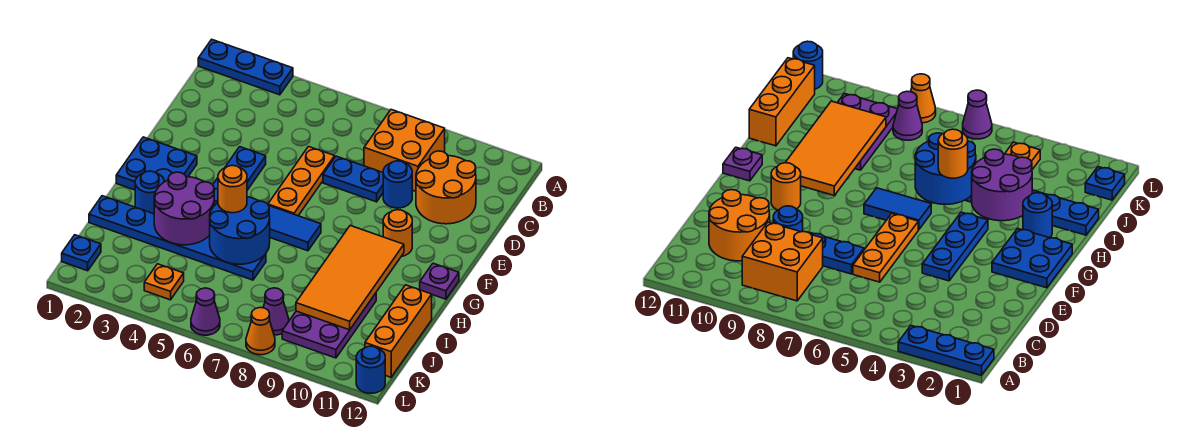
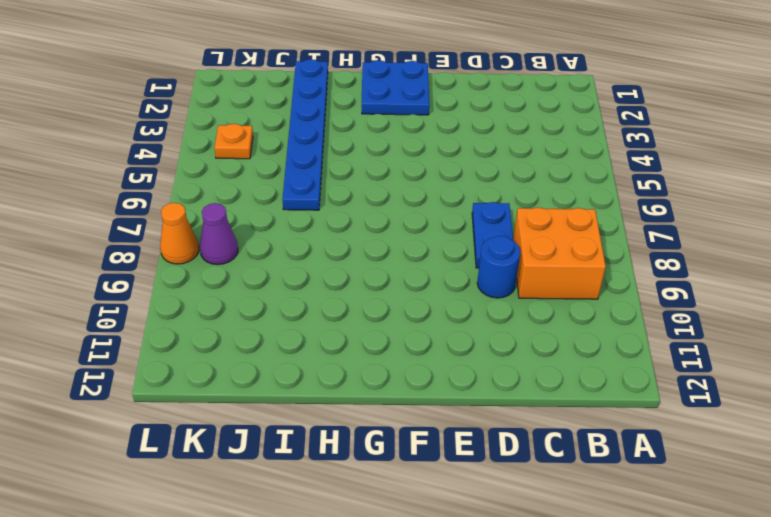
none -> blue 1x3 plate [198,39,293,95]
none -> orange 2x2 round brick [416,151,476,224]
none -> orange 1x3 plate [268,147,335,216]

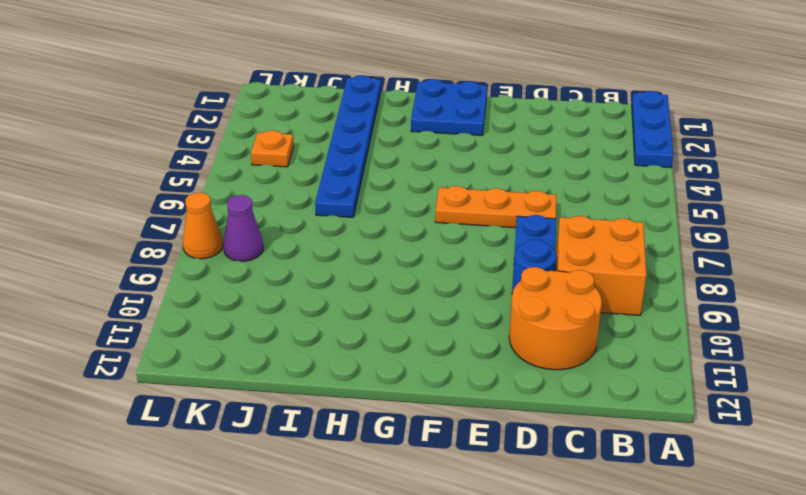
none -> blue 1x3 plate [213,147,266,205]
none -> orange 1x1 round brick [383,210,412,256]
none -> blue 1x2 tile [269,206,321,251]

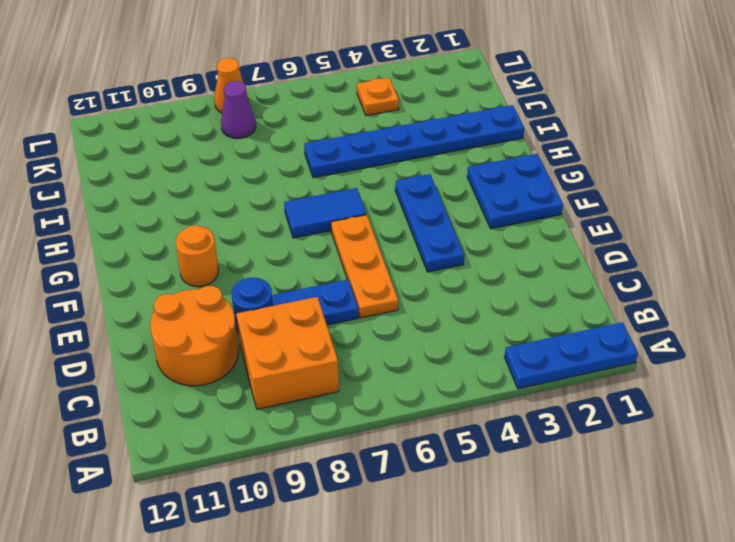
none -> purple 1x1 plate [420,263,459,299]
none -> blue 1x1 round brick [135,171,164,214]
none -> purple 2x3 plate [282,293,376,358]

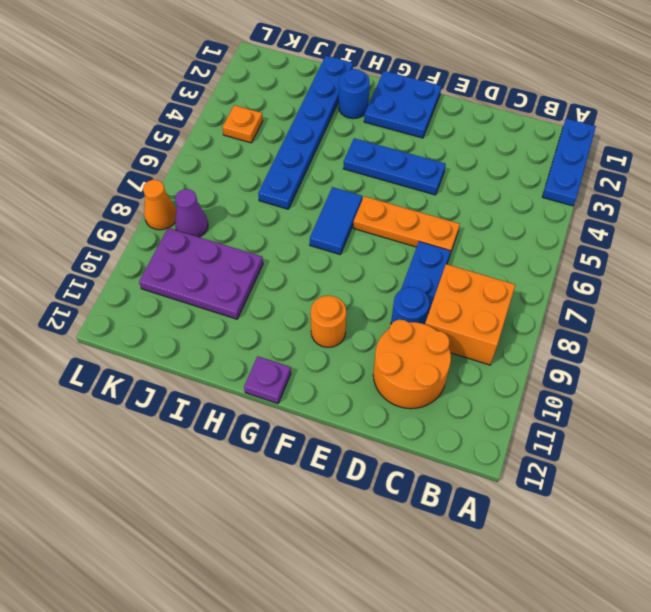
none -> orange 1x3 brick [365,285,432,377]
none -> blue 1x1 plate [62,235,101,271]
none -> purple 1x1 cone [191,288,220,335]

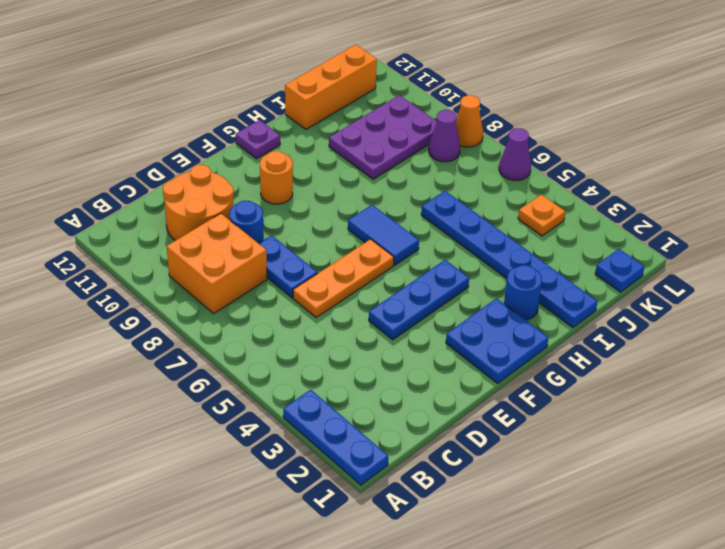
none -> blue 1x1 round brick [356,346,385,393]
none -> orange 2x4 tile [296,226,404,330]
none -> purple 2x2 round brick [154,172,214,245]

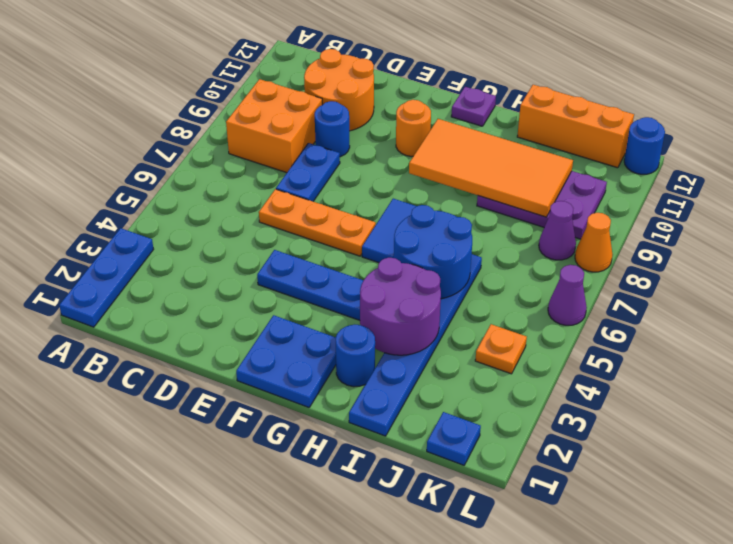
none -> orange 1x1 round brick [218,165,247,213]

